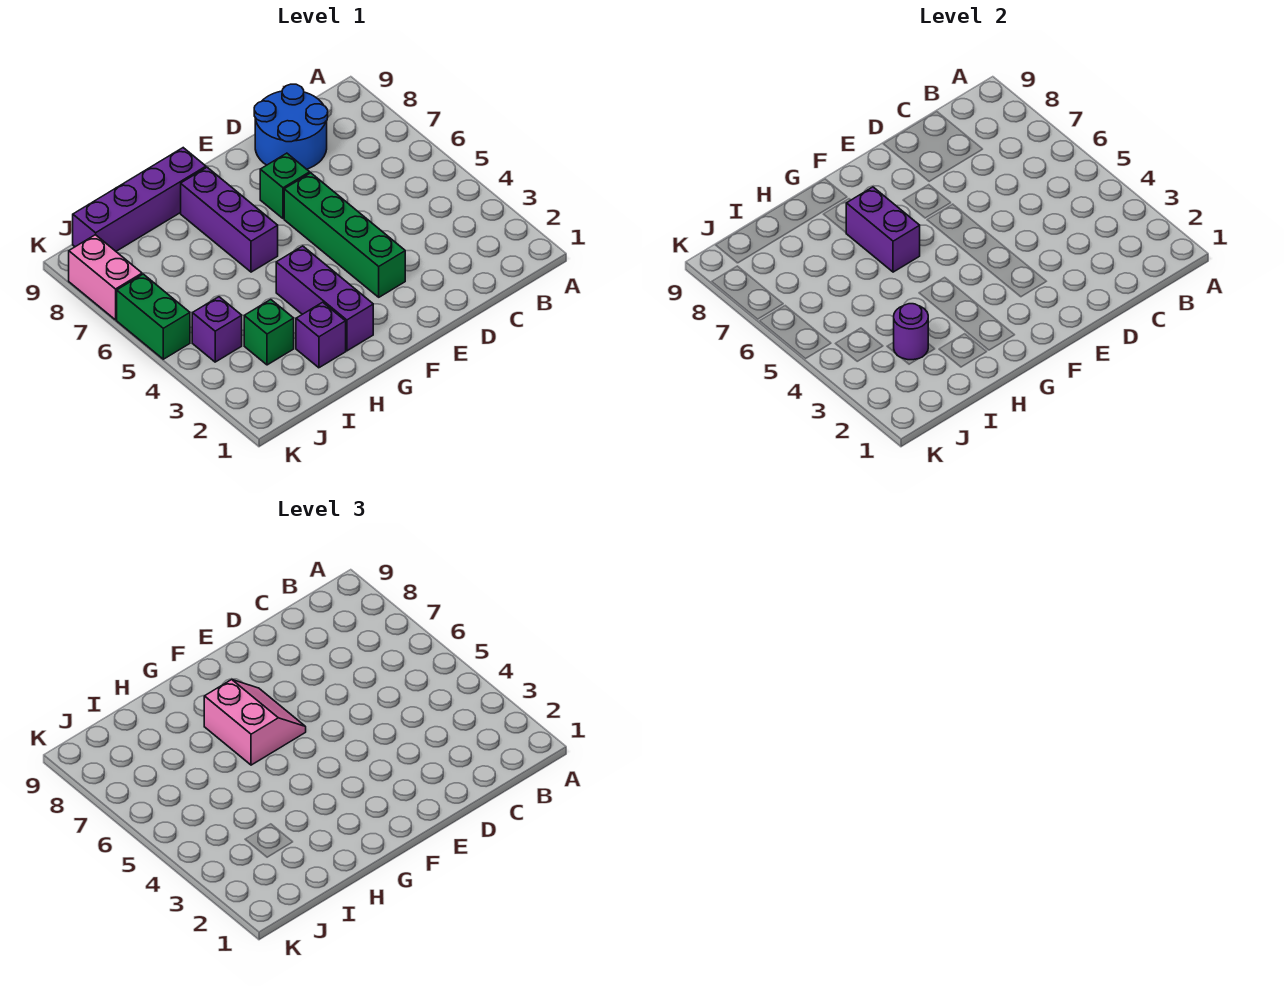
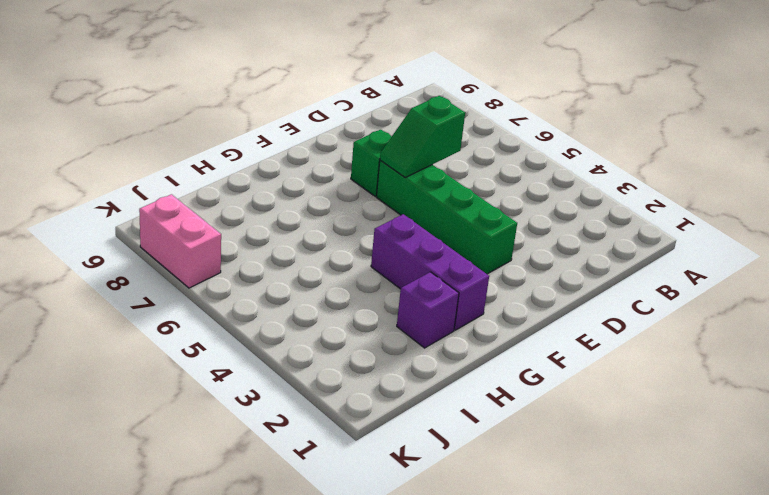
green 1x2 slope [380,96,465,178] -> none
none -> blue 2x2 round brick [254,84,328,169]
none -> purple 1x3 brick [181,167,278,272]
none -> purple 1x4 brick [73,148,206,251]

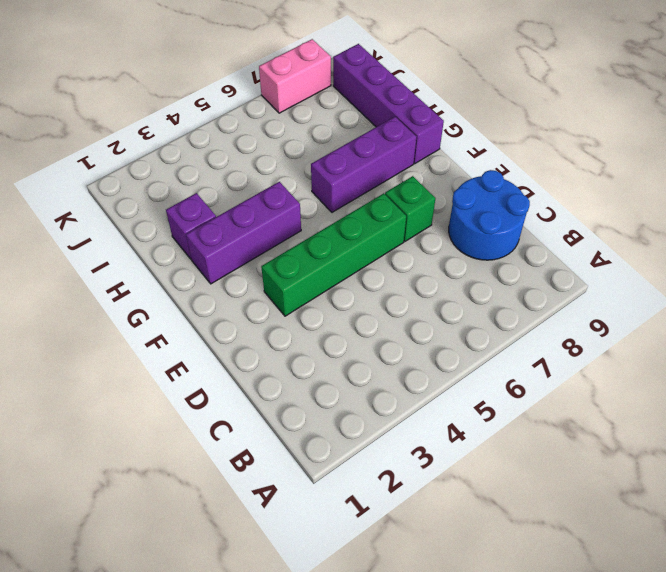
none -> green 1x1 brick [244,300,294,365]
none -> purple 1x1 brick [192,297,242,362]
none -> green 1x2 brick [117,274,190,359]

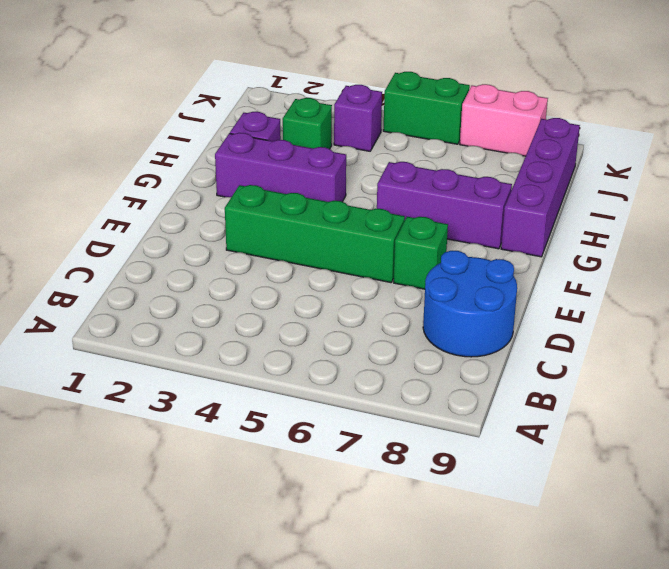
none -> purple 1x2 brick [846,187,920,272]
none -> purple 1x1 round brick [894,304,928,360]
none -> pink 2x2 slope [204,680,306,765]

